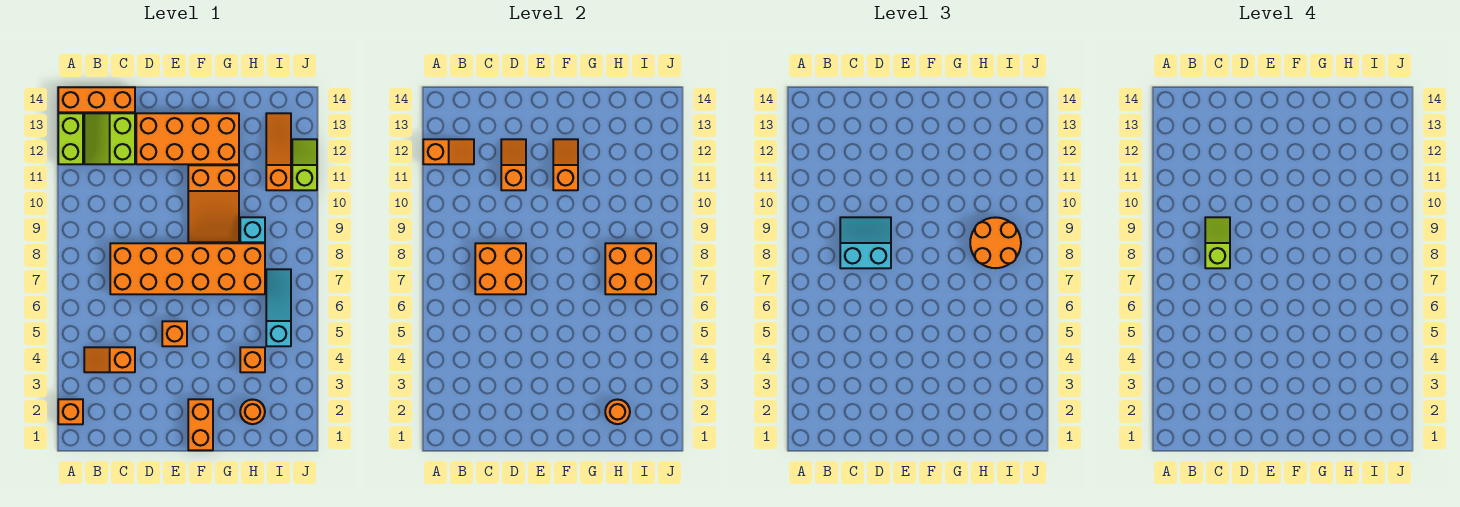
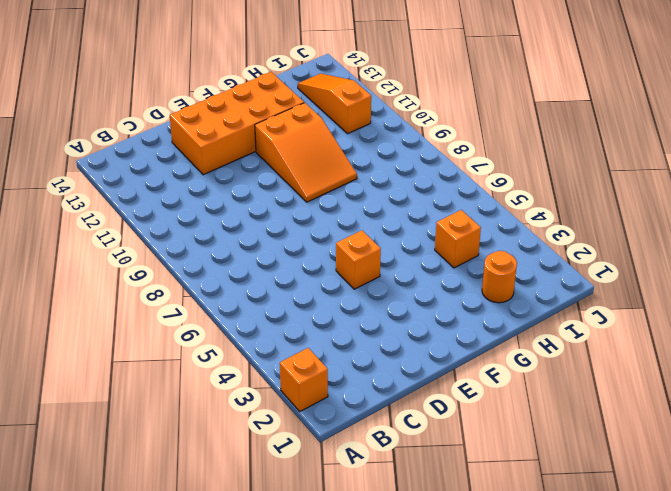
none -> lime 1x2 brick [58,113,83,164]
none -> orange 1x3 brick [58,87,135,112]
none -> orange 1x2 slope [84,347,135,372]

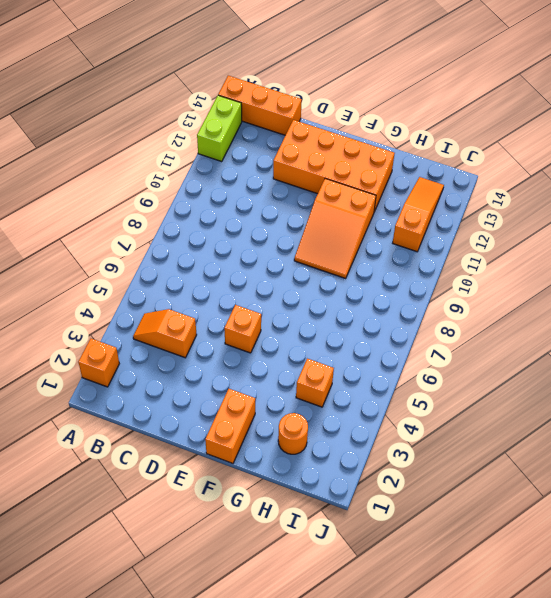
none -> lime 2x2 slope [84,113,135,164]
none -> orange 2x6 brick [110,243,265,294]
none -> cyan 1x1 brick [240,217,265,242]

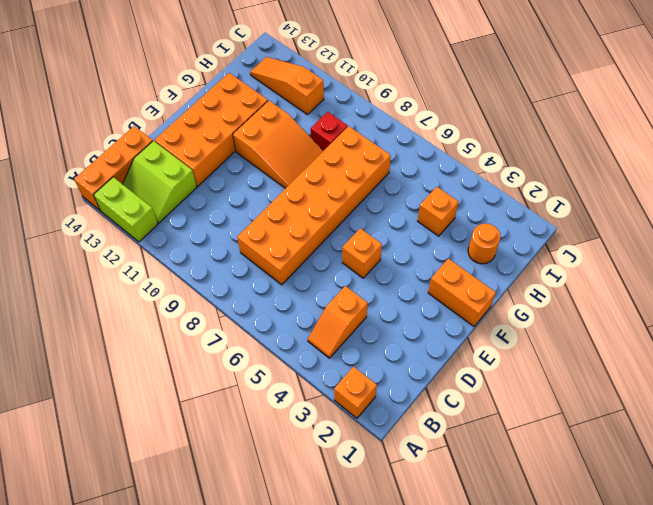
red 1x1 brick [311,112,348,151] -> cyan 1x1 brick [240,217,265,242]
none -> cyan 1x3 slope [266,269,291,346]
none -> lime 1x2 slope [292,139,317,190]
none -> orange 1x2 slope [423,139,474,164]

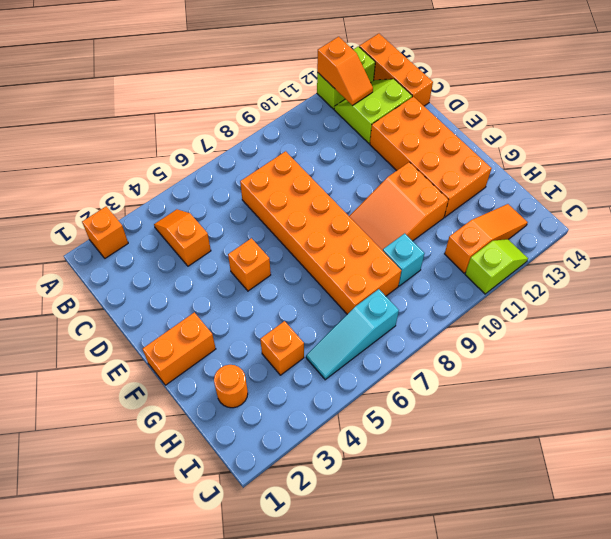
cyan 1x3 slope [306,289,399,380] -> cyan 1x3 slope turned to [266,269,291,346]
none -> orange 2x2 brick [475,243,526,294]
none -> orange 1x2 slope [501,139,526,190]
none -> orange 1x2 slope [553,139,578,190]

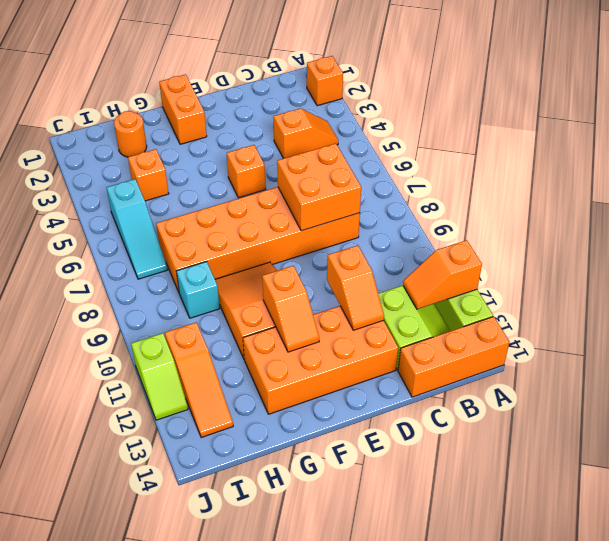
none -> orange 1x1 round brick [605,400,630,424]
none -> orange 2x2 brick [605,243,656,294]
none -> cyan 2x2 slope [840,217,891,268]

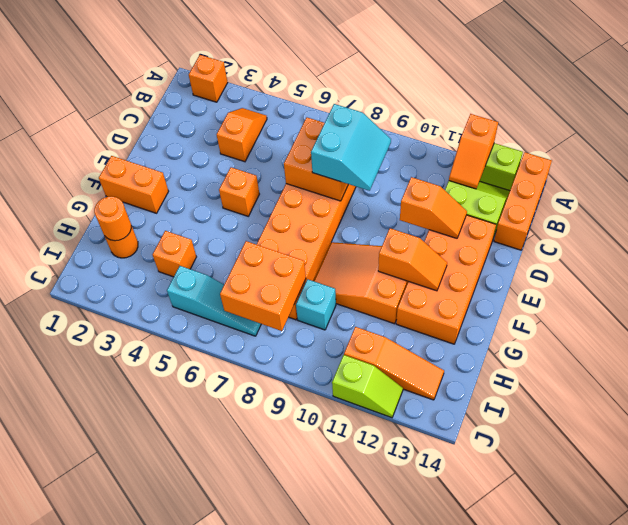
none -> orange 2x2 round brick [970,217,1021,268]
none -> lime 1x2 slope [1205,217,1230,268]

